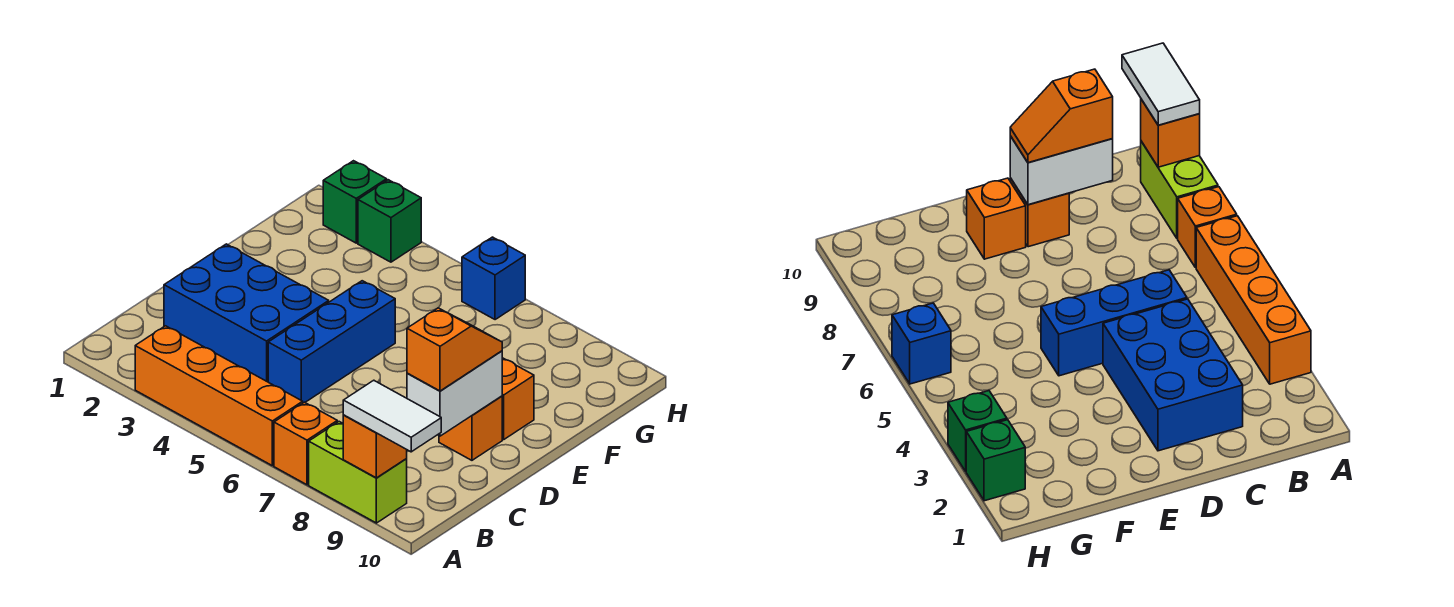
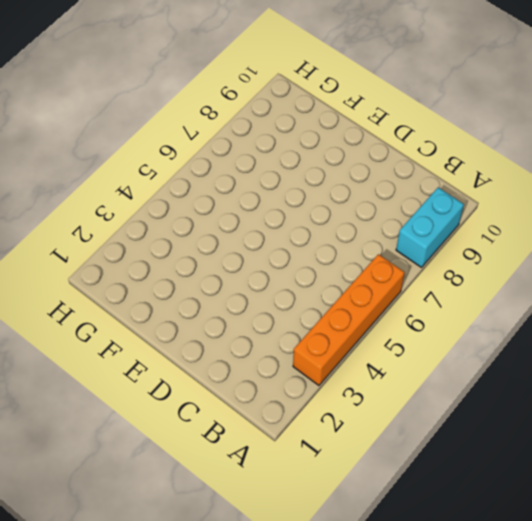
cyan 1x2 brick [396,187,464,267] -> lime 1x2 brick [309,422,407,523]
none -> orange 1x1 brick [274,402,337,485]
none -> blue 2x3 brick [164,244,329,382]
none -> blue 1x3 brick [268,281,395,403]

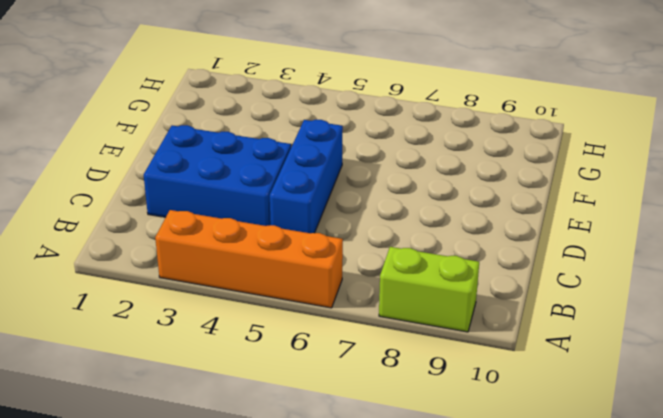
none -> orange 1x1 brick [274,402,337,485]
none -> orange 1x1 brick [439,396,502,460]
none -> orange 1x1 brick [502,358,534,439]

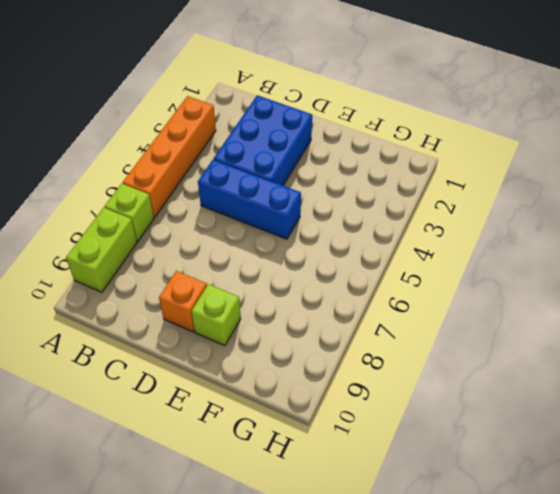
lime 1x1 brick [105,184,154,241] -> orange 1x1 brick [274,402,337,485]
lime 1x1 brick [191,284,241,346] -> orange 1x1 brick [502,358,534,439]
none -> green 1x1 brick [323,161,387,243]
none -> green 1x1 brick [358,180,421,262]
none -> blue 1x1 brick [462,237,525,320]

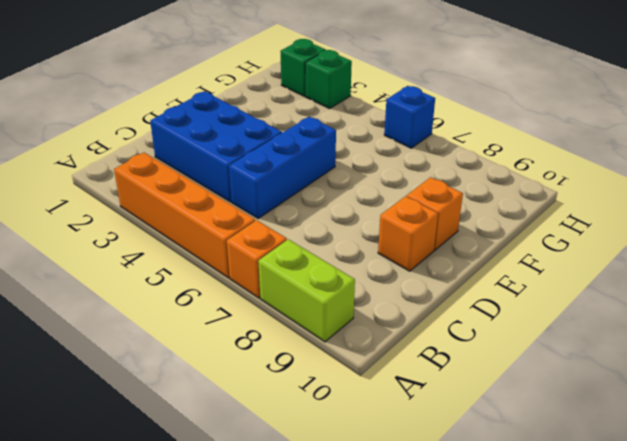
none -> orange 1x1 brick [343,415,407,478]
none -> white 1x2 brick [407,351,502,436]
none -> white 1x2 tile [343,380,441,452]

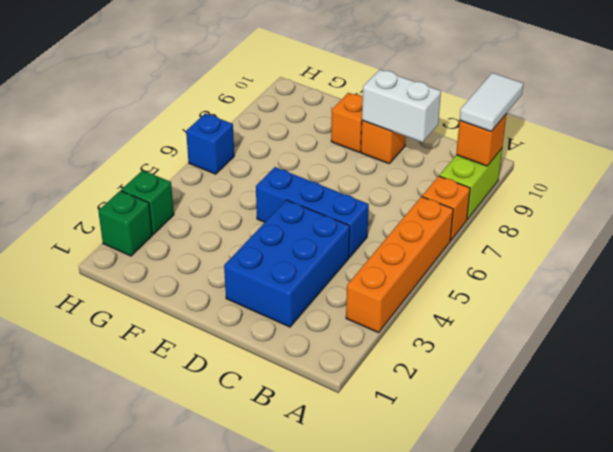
none -> orange 1x2 slope [407,308,502,391]

